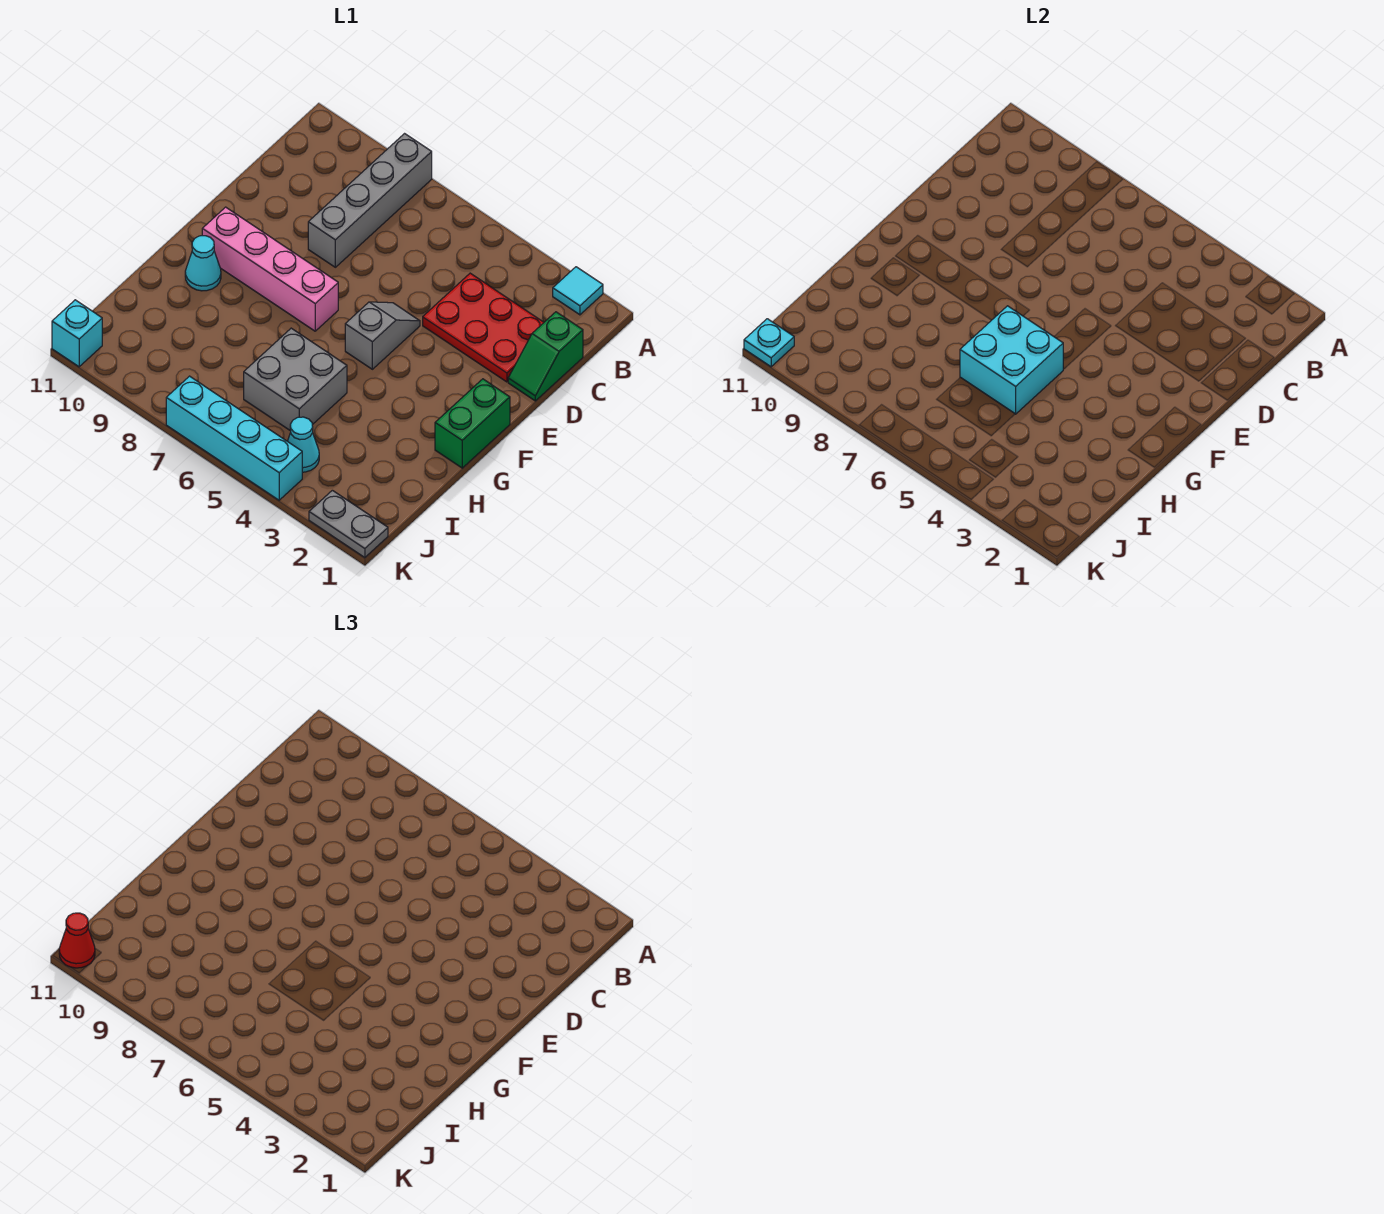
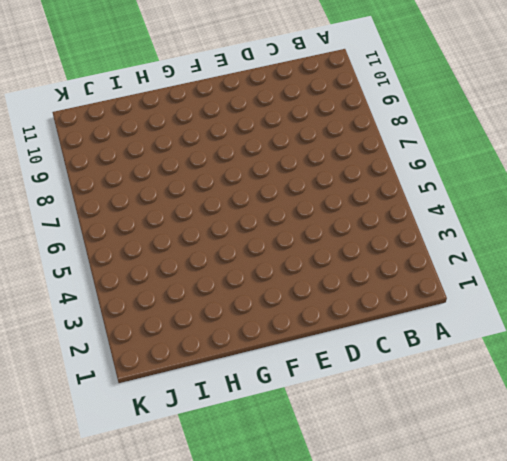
none -> cyan 1x1 tile [553,267,603,315]
none -> grey 1x4 brick [308,134,432,267]
none -> green 1x2 slope [508,312,583,401]

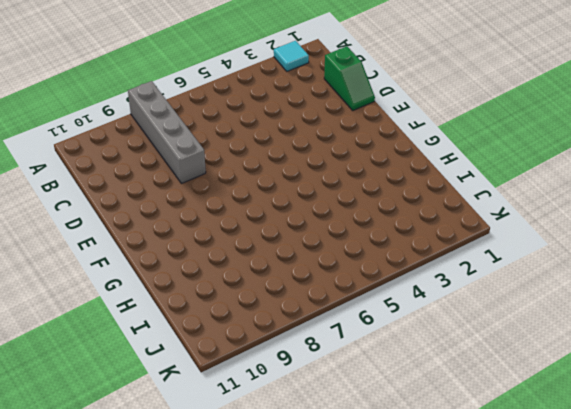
none -> red 2x3 plate [423,273,544,382]
none -> grey 1x2 slope [345,302,420,369]
none -> green 1x2 brick [435,379,510,468]

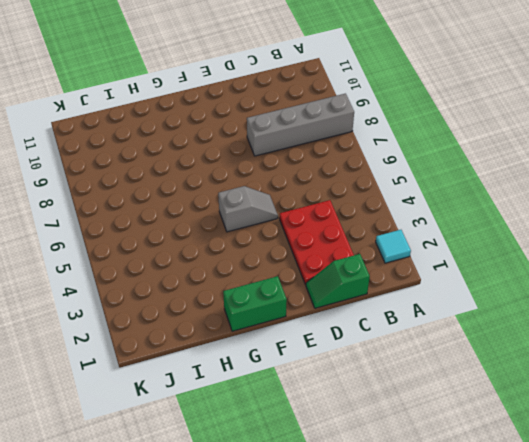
none -> pink 1x4 brick [202,207,338,331]
none -> cyan 1x1 cone [185,236,221,291]
none -> grey 2x2 brick [244,328,347,431]

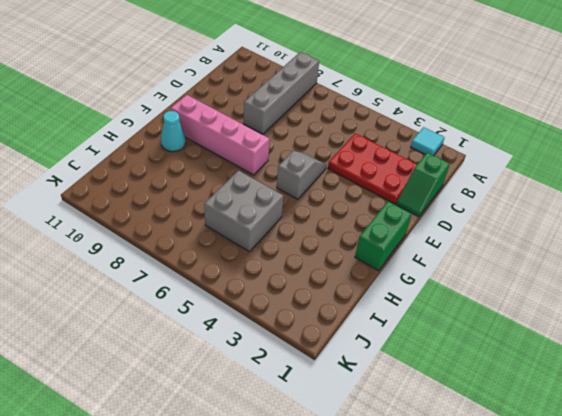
none -> cyan 1x1 cone [288,417,319,472]
none -> grey 1x2 plate [309,490,388,558]
none -> cyan 1x4 brick [166,376,302,500]

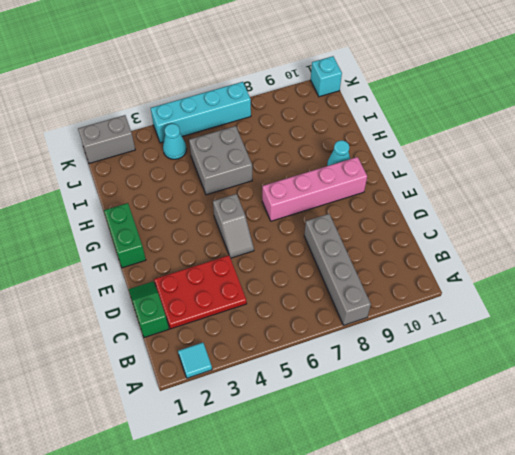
grey 1x2 brick [78,115,135,164] -> grey 1x2 plate [309,490,388,558]
none -> cyan 2x2 brick [960,306,1063,414]
none -> cyan 1x1 plate [744,319,794,367]
none -> red 1x1 cone [59,913,95,968]

